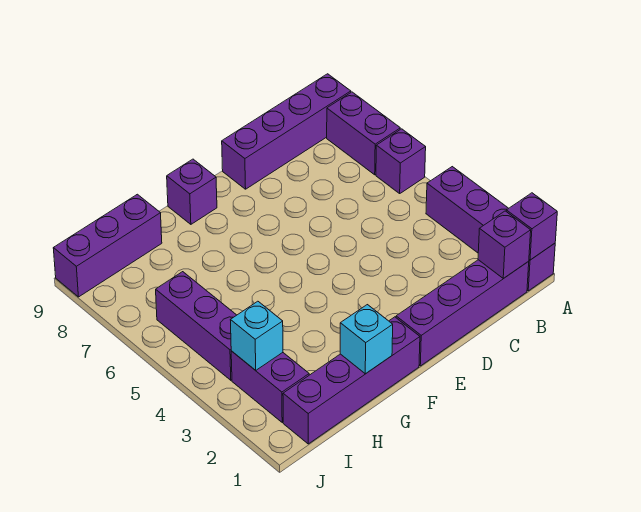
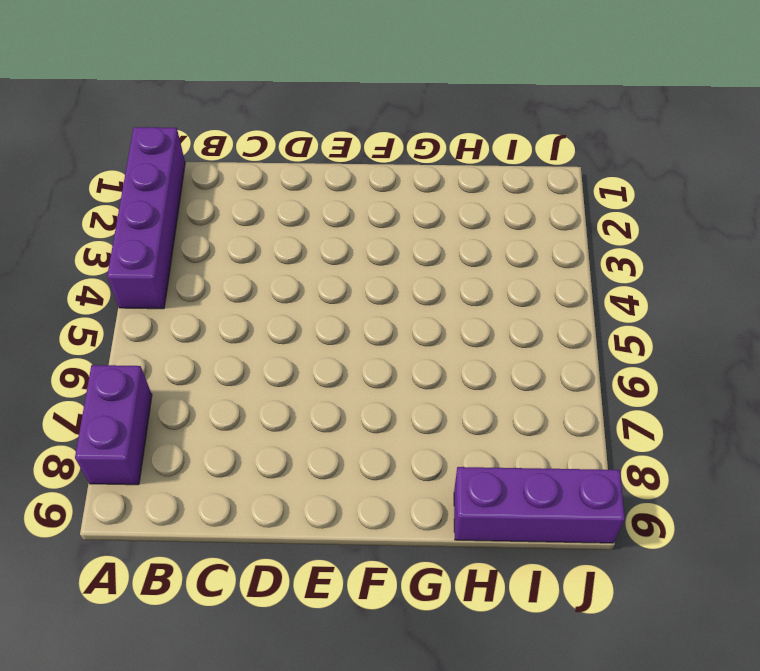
none -> purple 1x1 brick [376,129,426,193]
none -> purple 1x4 brick [222,74,351,189]
none -> purple 1x4 brick [396,260,529,366]

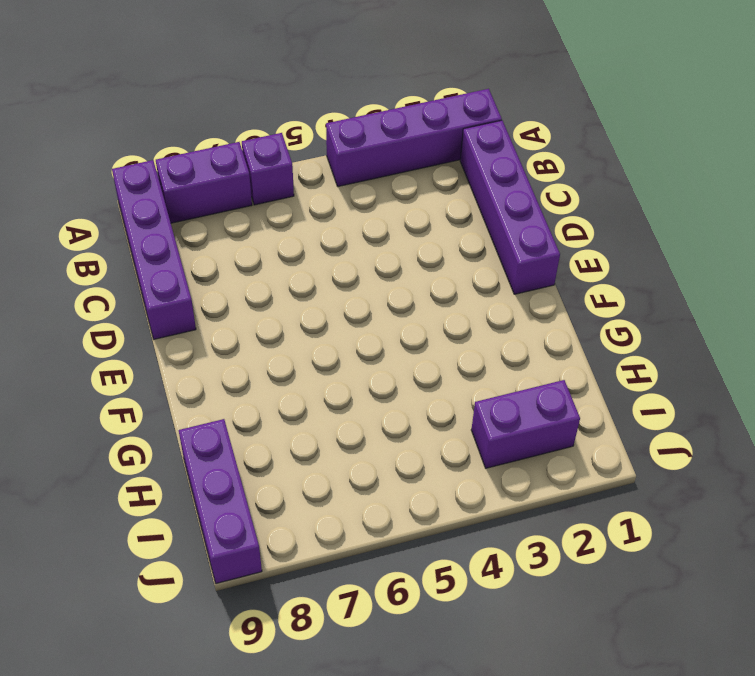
none -> purple 1x4 brick [283,317,420,444]
none -> purple 1x1 brick [167,159,217,224]
none -> purple 1x3 brick [156,272,236,380]

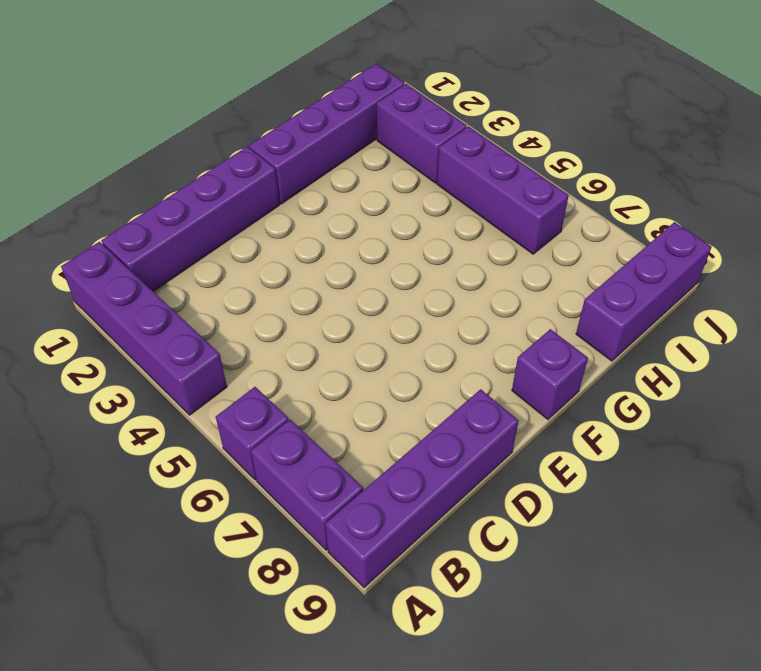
none -> purple 1x1 brick [506,193,557,260]
none -> purple 1x1 brick [478,211,531,279]
none -> cyan 1x1 brick [340,305,393,374]

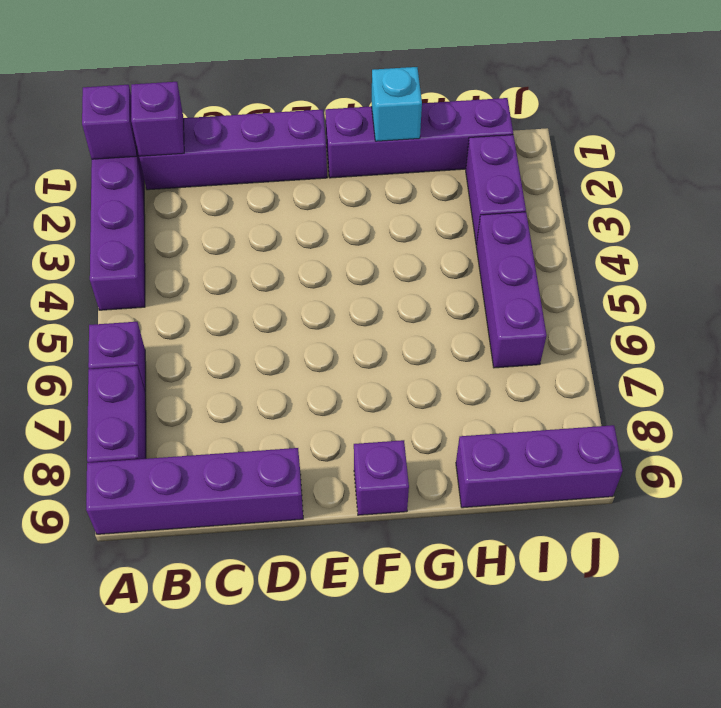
none -> cyan 1x1 brick [231,301,283,370]

